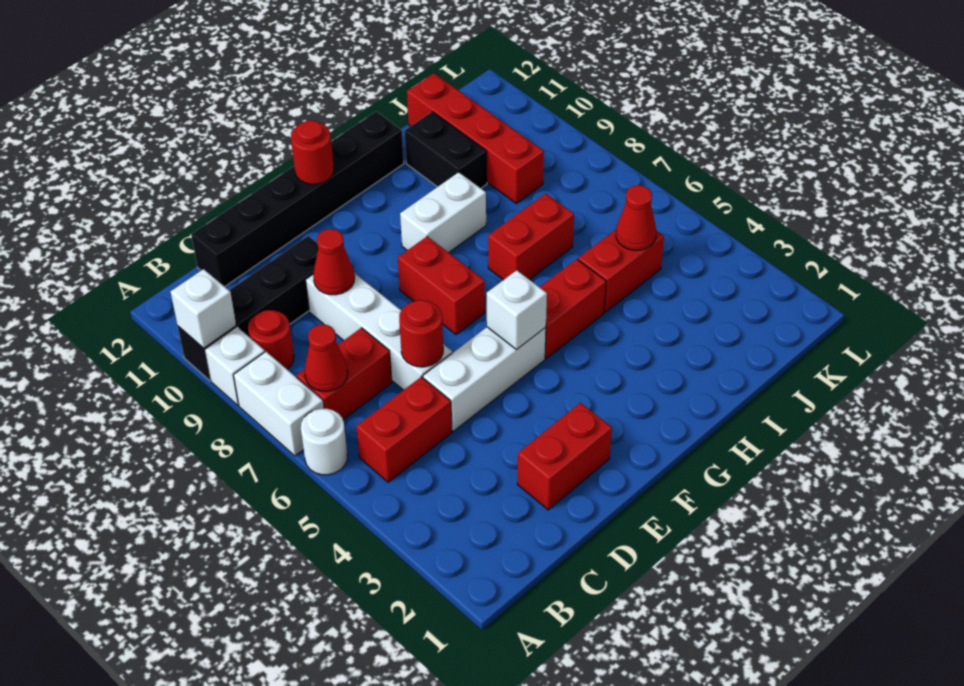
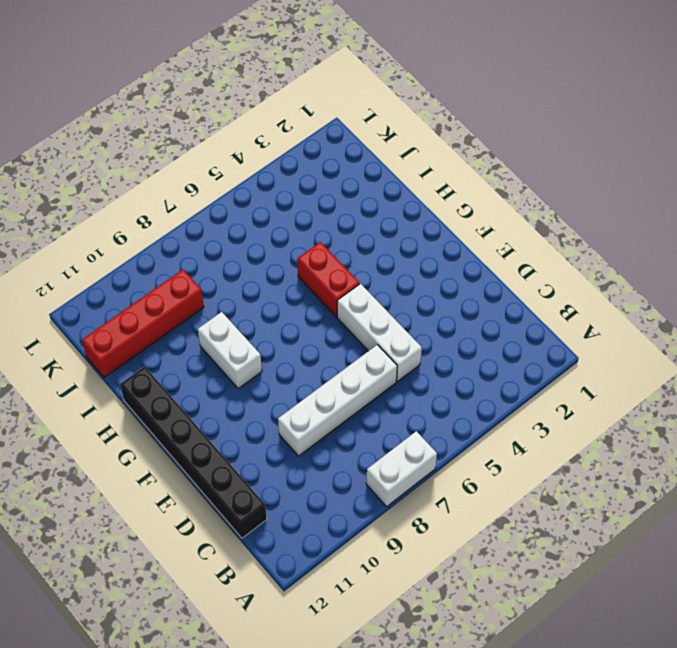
none -> white 1x1 round brick [301,409,347,475]
none -> white 1x1 brick [205,327,265,405]
none -> black 1x4 brick [178,236,318,381]

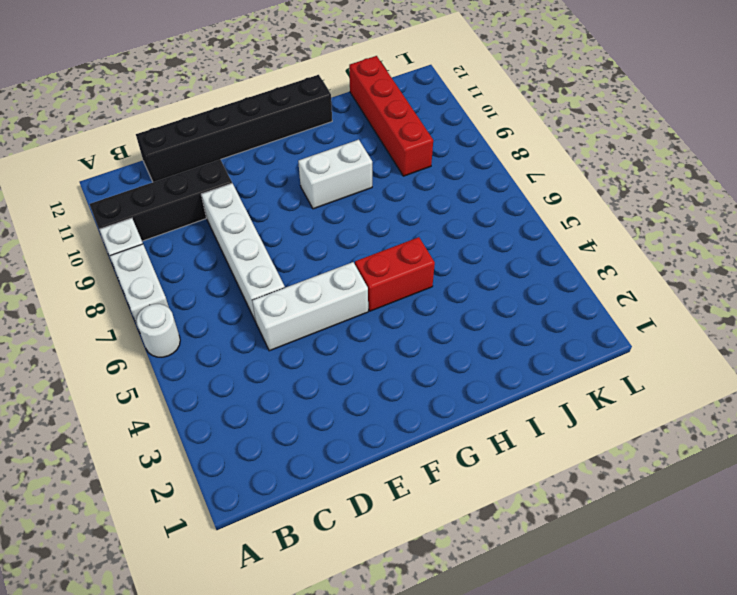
none -> red 1x2 brick [356,377,452,482]
none -> red 1x2 brick [297,328,392,420]
none -> red 1x1 round brick [248,310,294,369]

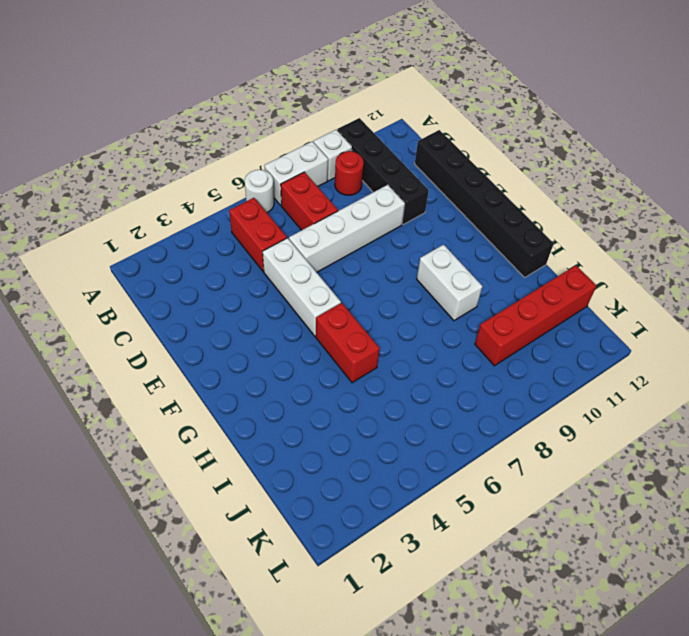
none -> red 1x2 brick [517,403,612,510]
none -> red 1x2 brick [398,236,485,335]
none -> red 1x2 brick [488,194,574,280]

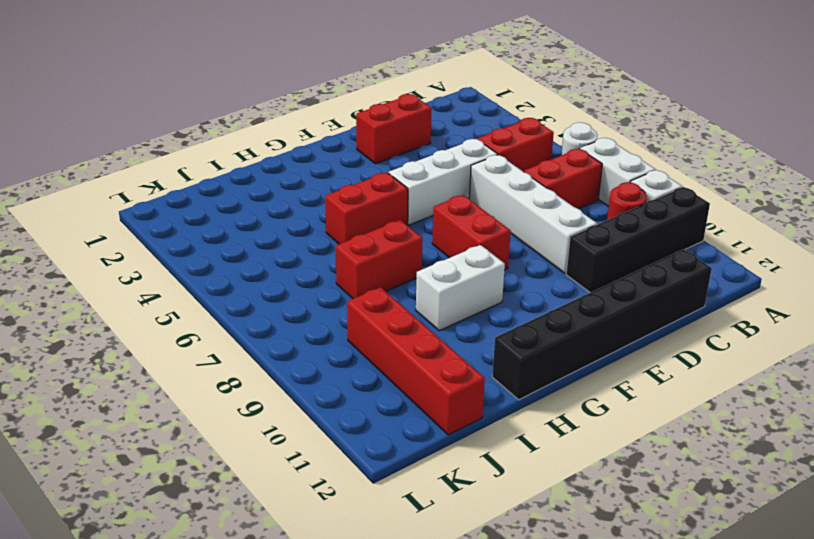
none -> red 1x2 brick [578,230,664,312]
none -> black 1x2 brick [405,112,487,188]
none -> white 1x1 brick [171,269,236,348]

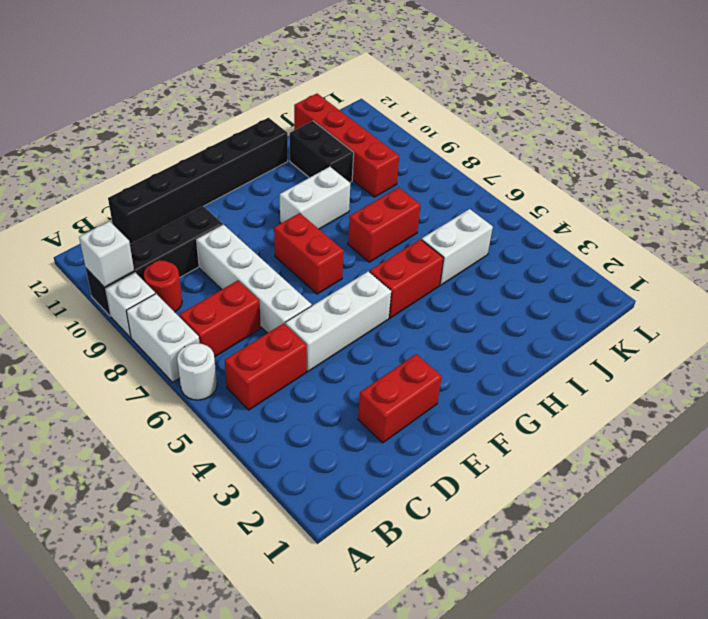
white 1x2 brick [422,209,493,285] -> red 1x2 brick [578,230,664,312]
none -> red 1x1 cone [305,324,348,391]
none -> red 1x1 round brick [399,300,443,367]
none -> red 1x1 cone [313,229,355,295]

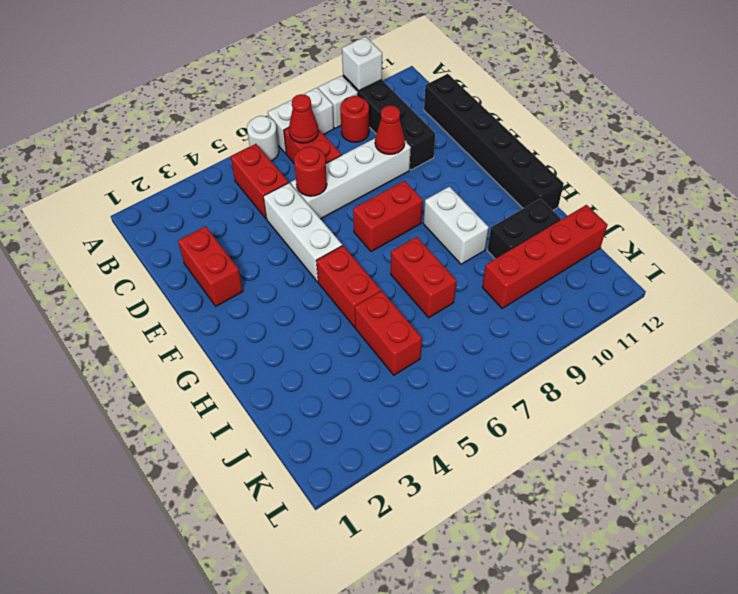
none -> white 1x1 brick [487,270,547,350]
none -> red 1x1 round brick [291,120,334,184]
none -> red 1x1 cone [616,185,656,250]

